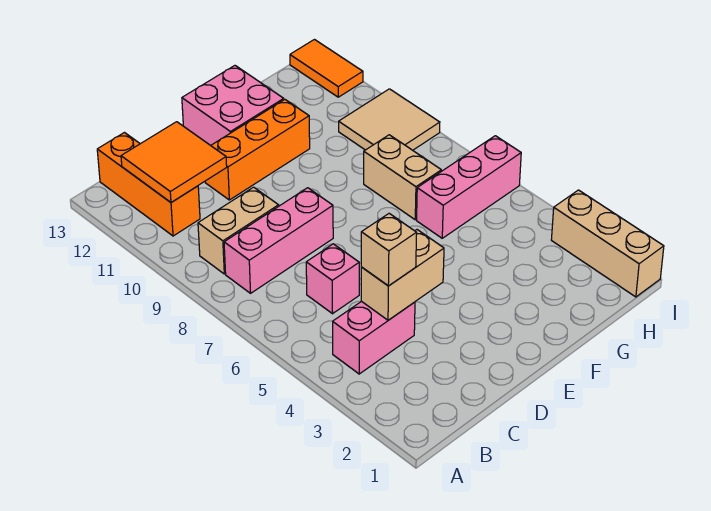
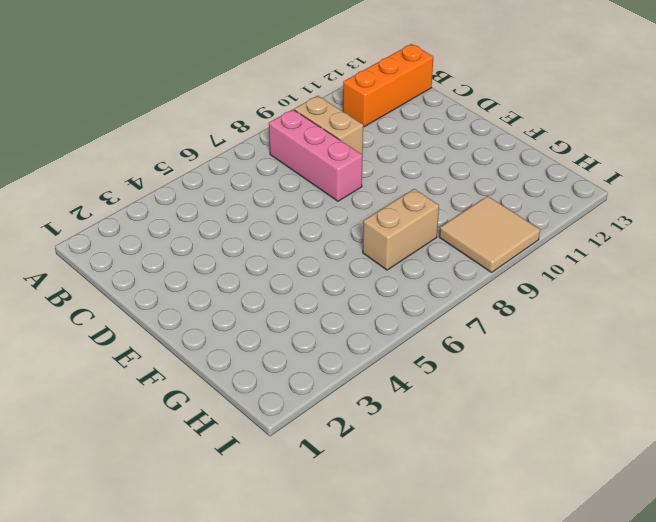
none -> pink 1x2 brick [333,301,415,374]
none -> pink 1x1 brick [306,244,359,314]
none -> orange 1x3 brick [205,100,310,200]

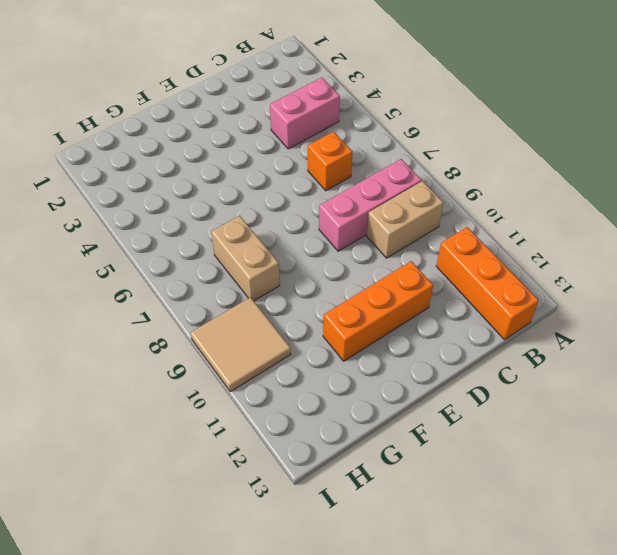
orange 1x1 brick [308,132,353,191] -> pink 1x1 brick [306,244,359,314]
none -> pink 2x2 brick [182,66,284,145]
none -> pink 1x3 brick [417,136,521,238]
none -> tan 1x3 brick [551,190,664,297]

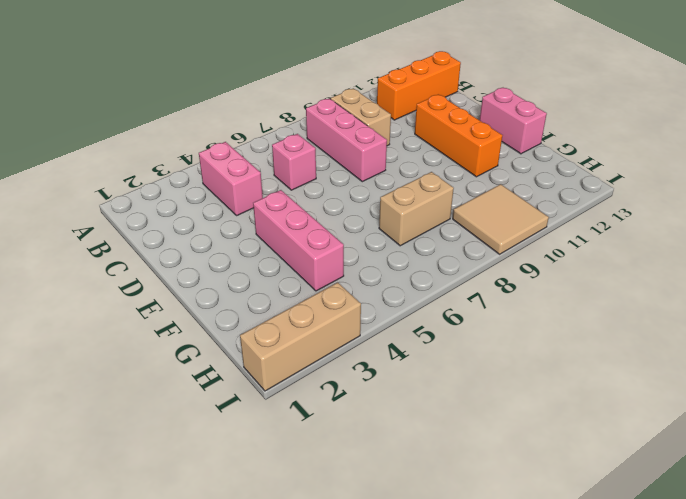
pink 1x3 brick [253,190,344,291] -> pink 1x3 brick moved to [417,136,521,238]
pink 1x2 brick [480,88,547,154] -> pink 2x2 brick [182,66,284,145]
none -> orange 1x2 tile [290,40,363,97]
none -> orange 2x2 tile [121,122,227,202]
none -> tan 1x2 brick [361,230,444,320]

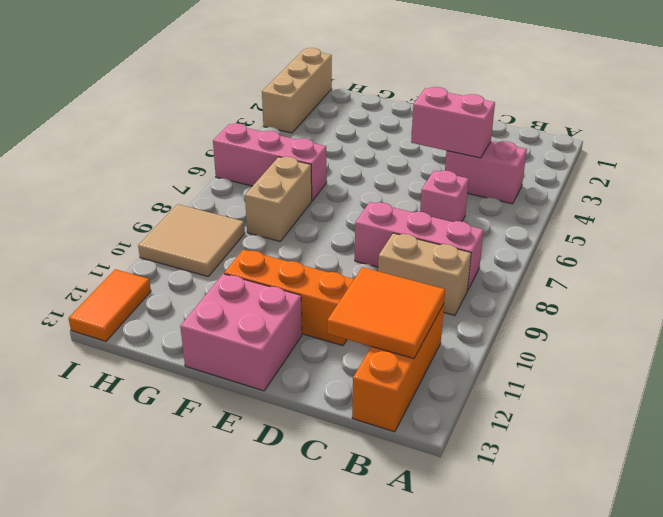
pink 1x2 brick [411,87,495,158] -> tan 1x2 brick [361,230,444,320]
none -> tan 1x1 brick [361,213,417,286]

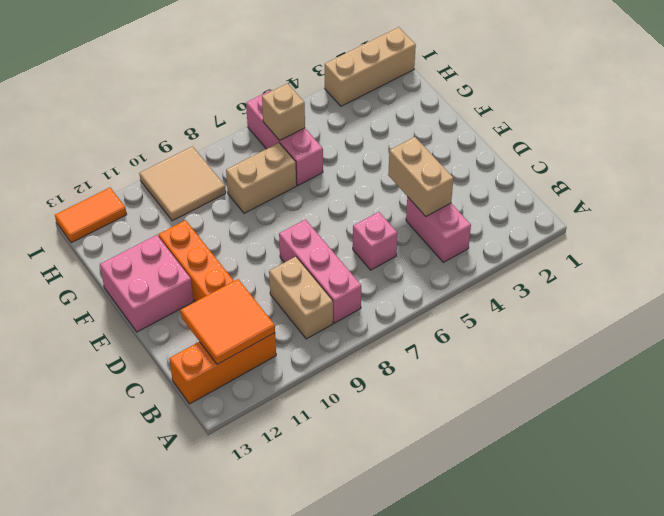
tan 1x1 brick [262,84,305,141] -> tan 1x1 brick moved to [361,213,417,286]

